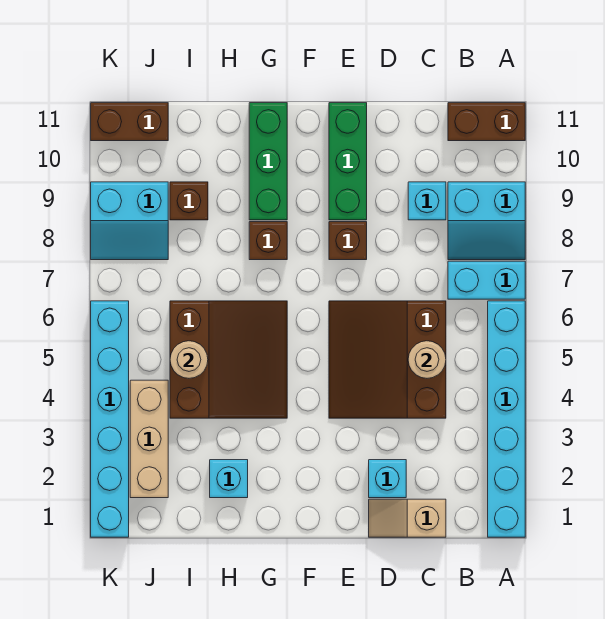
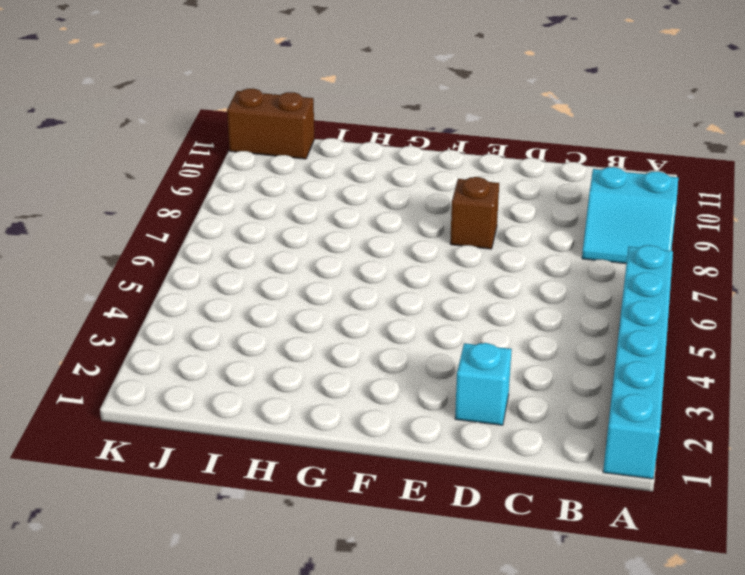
none -> cyan 1x2 brick [448,261,525,299]
none -> brown 1x2 brick [448,103,525,141]
none -> tan 1x2 slope [369,499,446,537]

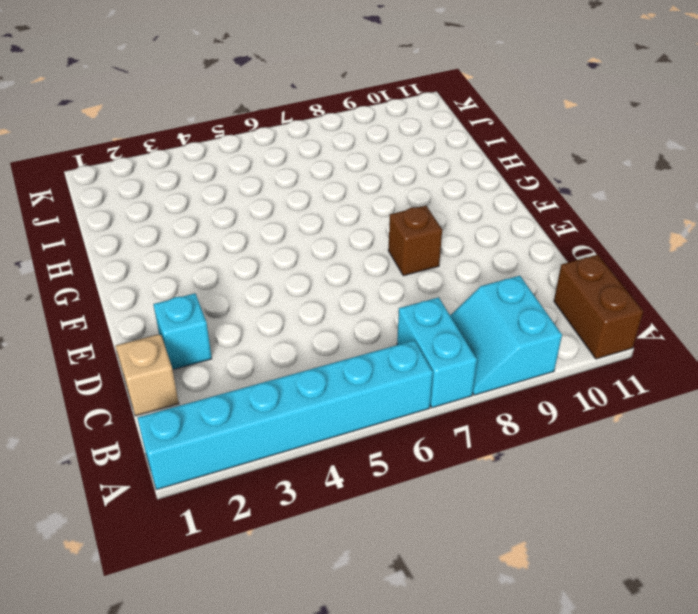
none -> brown 3x3 slope [329,301,446,418]
none -> cyan 1x1 brick [408,182,446,220]
none -> green 1x3 brick [329,103,367,220]

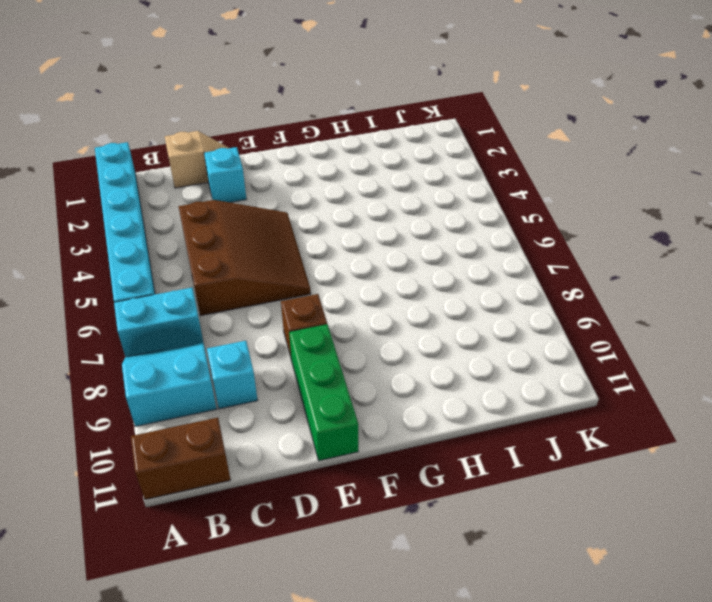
none -> brown 3x3 slope [170,301,287,418]
none -> brown 1x1 brick [249,222,287,260]
none -> green 1x3 brick [249,103,287,220]

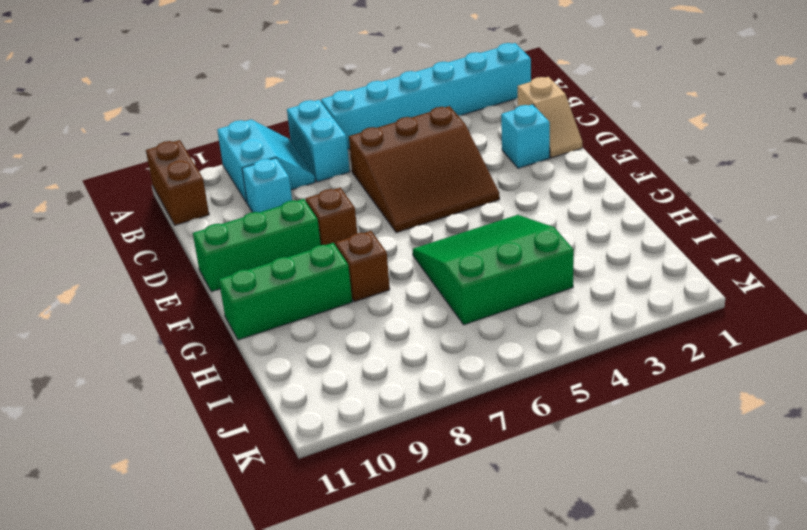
green 3x3 slope [413,215,574,325] -> brown 3x3 slope [170,301,287,418]
none -> cyan 1x1 brick [210,460,248,498]
none -> brown 1x1 brick [170,182,208,220]
none -> tan 1x3 brick [130,380,168,498]

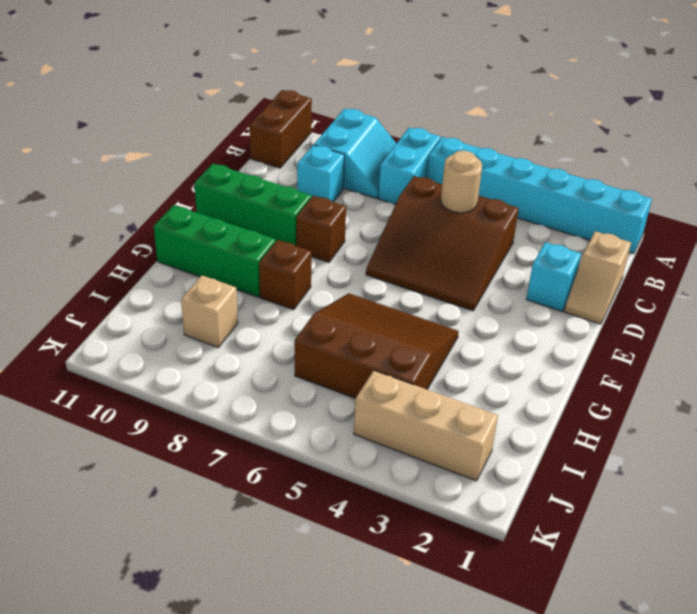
tan 1x1 brick [181,275,238,347] -> brown 1x1 brick [170,182,208,220]
none -> cyan 1x1 brick [210,460,248,498]
none -> cyan 2x2 slope [91,182,168,260]
none -> brown 1x2 brick [91,103,168,141]

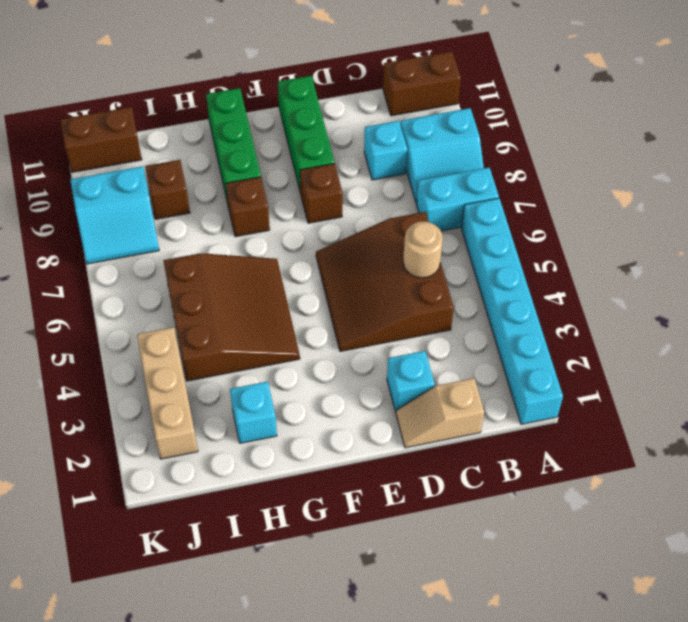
none -> cyan 1x6 brick [91,301,129,537]
none -> tan 1x1 round brick [170,341,208,378]

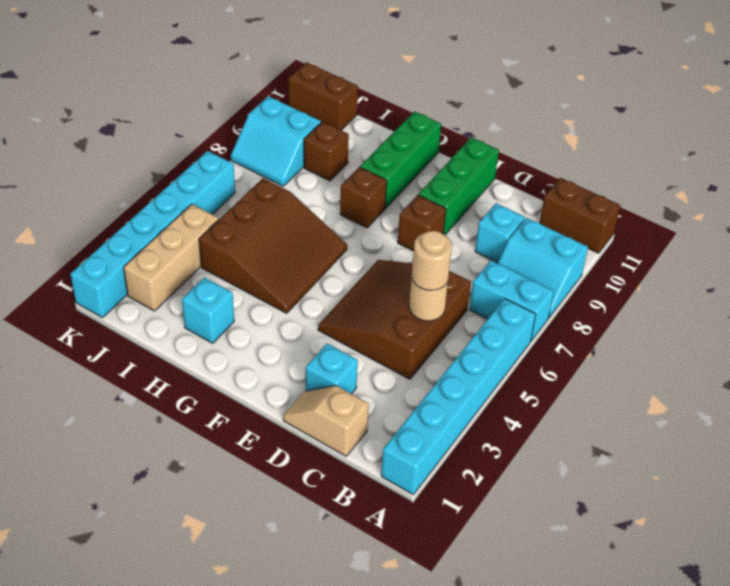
tan 1x1 round brick [412,231,452,291] -> tan 1x1 round brick moved to [170,341,208,378]

